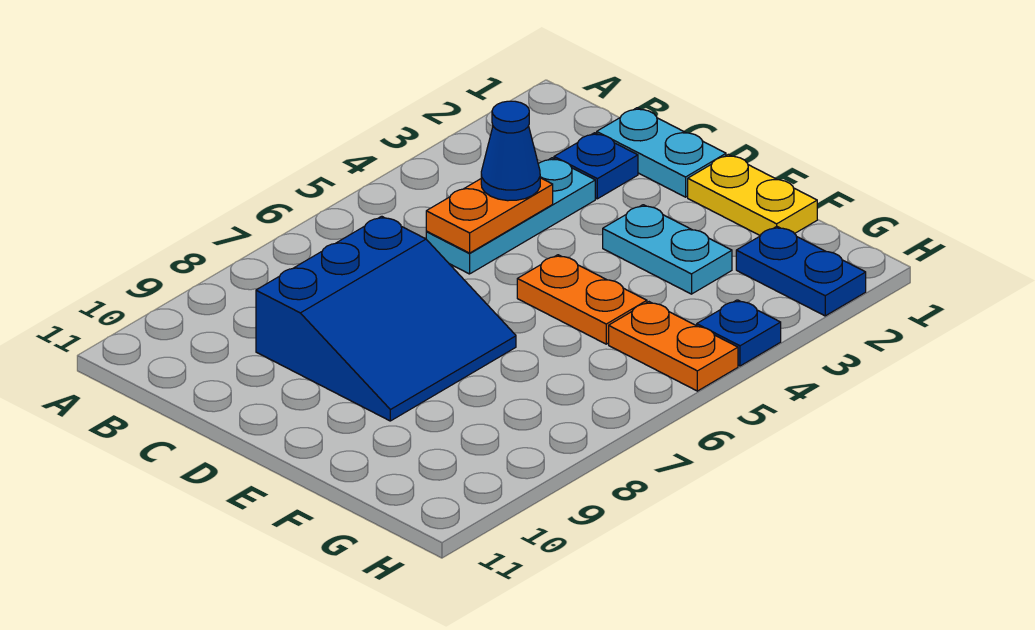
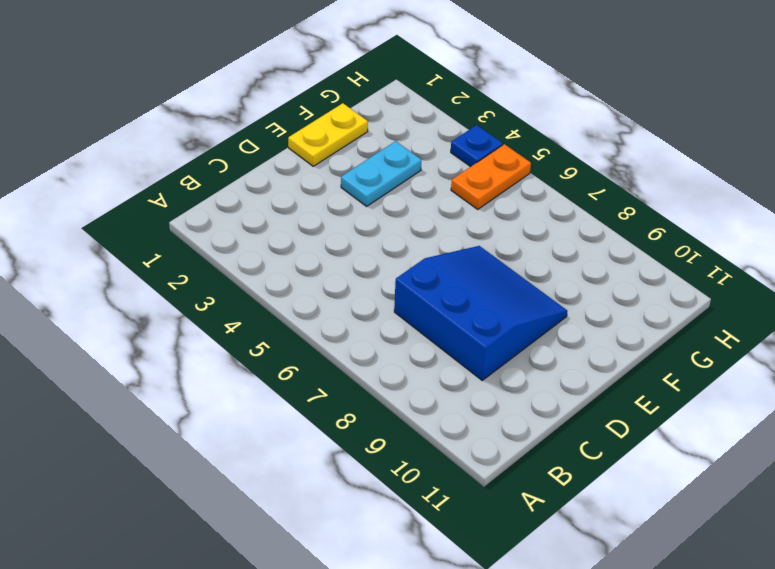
none -> cyan 1x2 plate [597,108,726,197]
none -> blue 1x1 plate [554,133,638,199]
none -> cyan 1x3 plate [426,158,595,274]

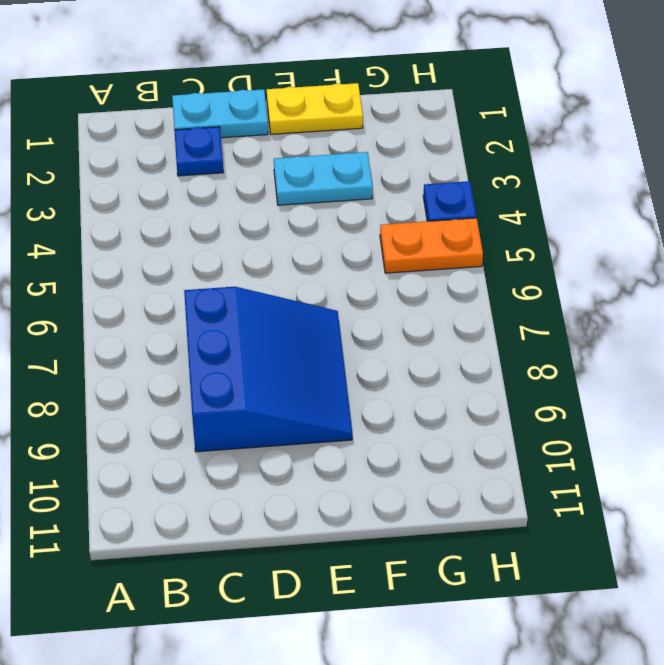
none -> cyan 1x3 plate [426,158,595,274]
none -> orange 1x2 plate [517,255,647,344]
none -> blue 1x2 plate [736,226,866,316]

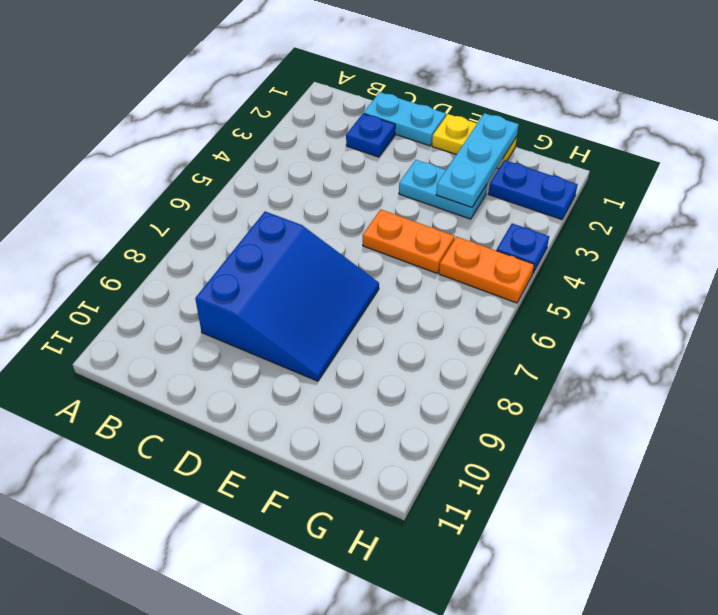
cyan 1x3 plate [436,113,519,207] -> cyan 1x3 plate moved to [426,158,595,274]
none -> orange 1x2 plate [426,178,553,253]
none -> blue 1x1 cone [481,101,540,201]

